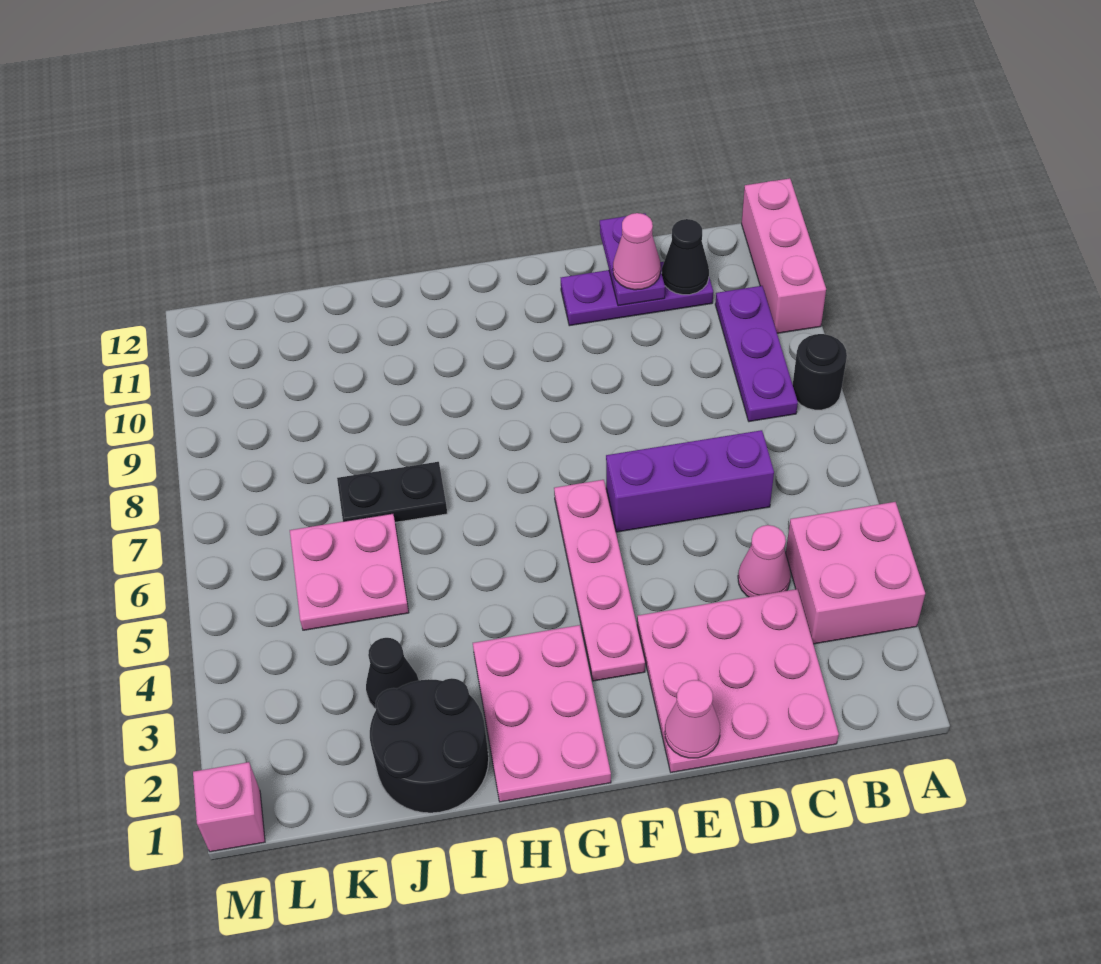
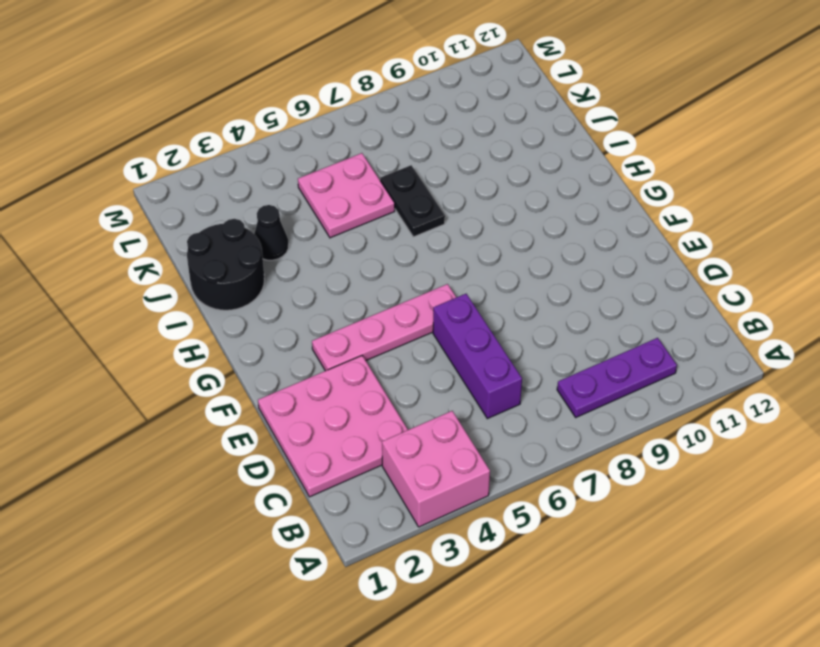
none -> black 1x1 round brick [793,334,847,410]
none -> pink 1x3 brick [742,178,826,333]
none -> pink 1x1 cone [738,525,791,597]

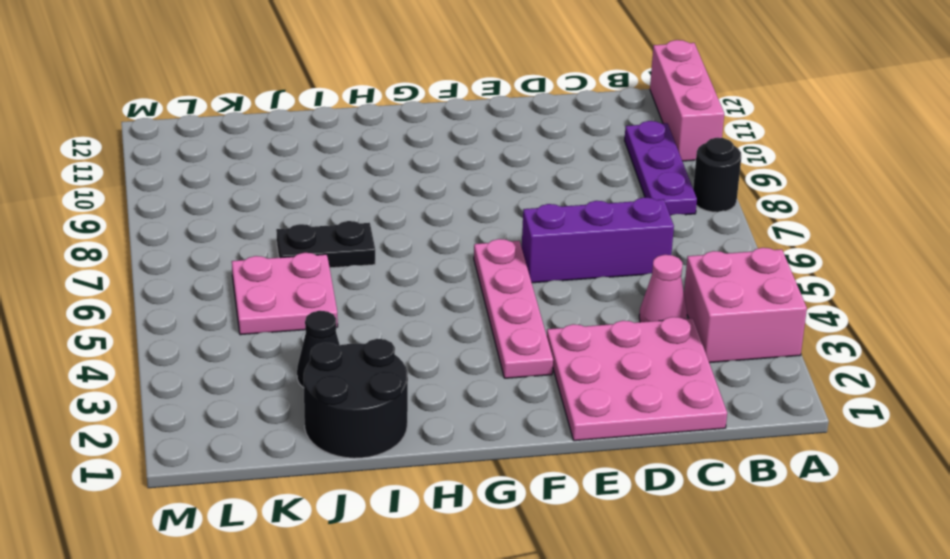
none -> purple 1x3 plate [561,262,713,326]
none -> pink 2x3 plate [473,625,611,802]
none -> pink 1x1 brick [193,762,265,852]

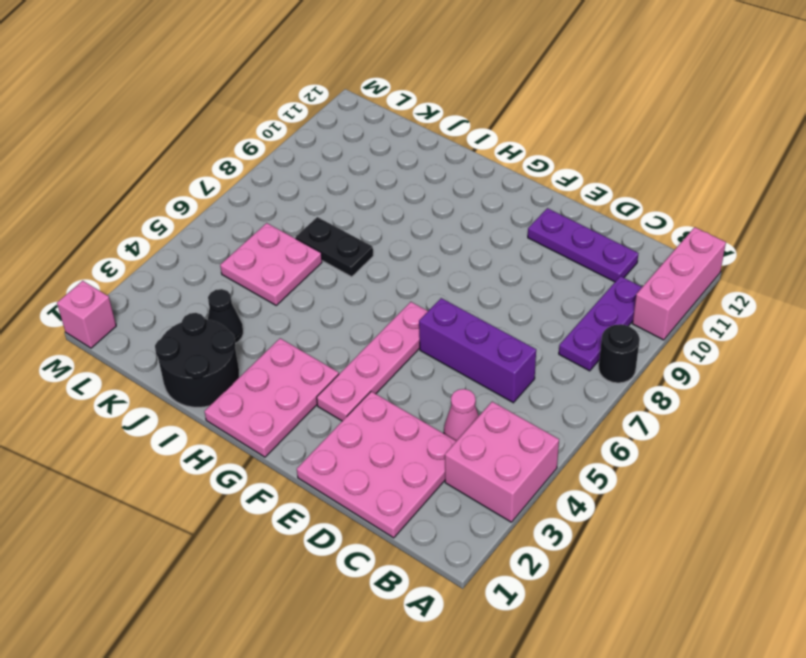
none -> black 1x1 cone [662,219,709,295]
none -> purple 1x2 plate [600,213,665,306]
none -> pink 1x1 cone [665,680,720,758]

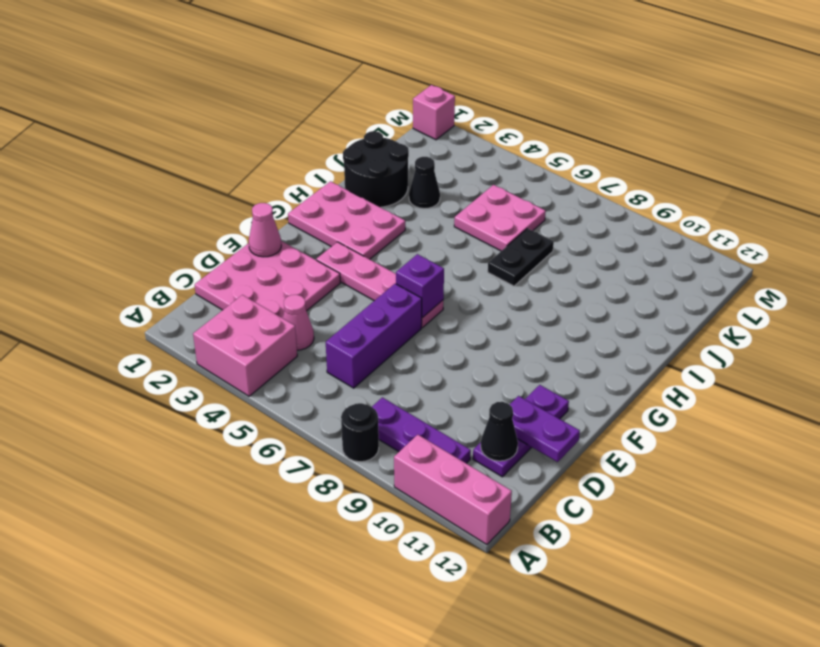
purple 1x1 brick [396,254,444,318] -> none
none -> pink 1x1 cone [613,213,661,290]

